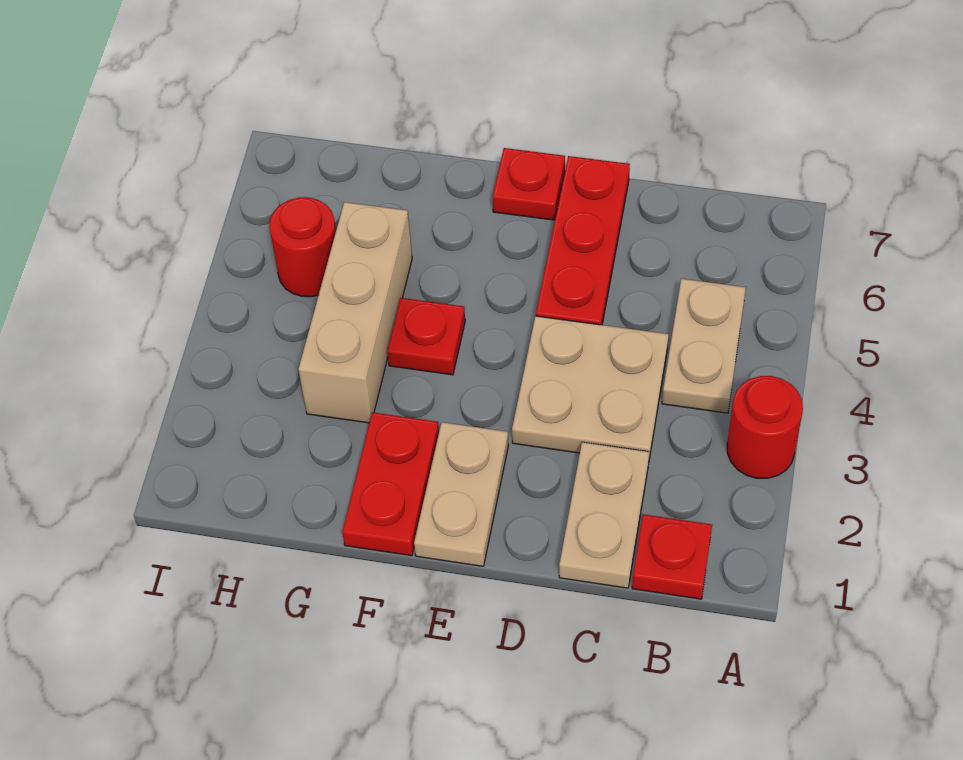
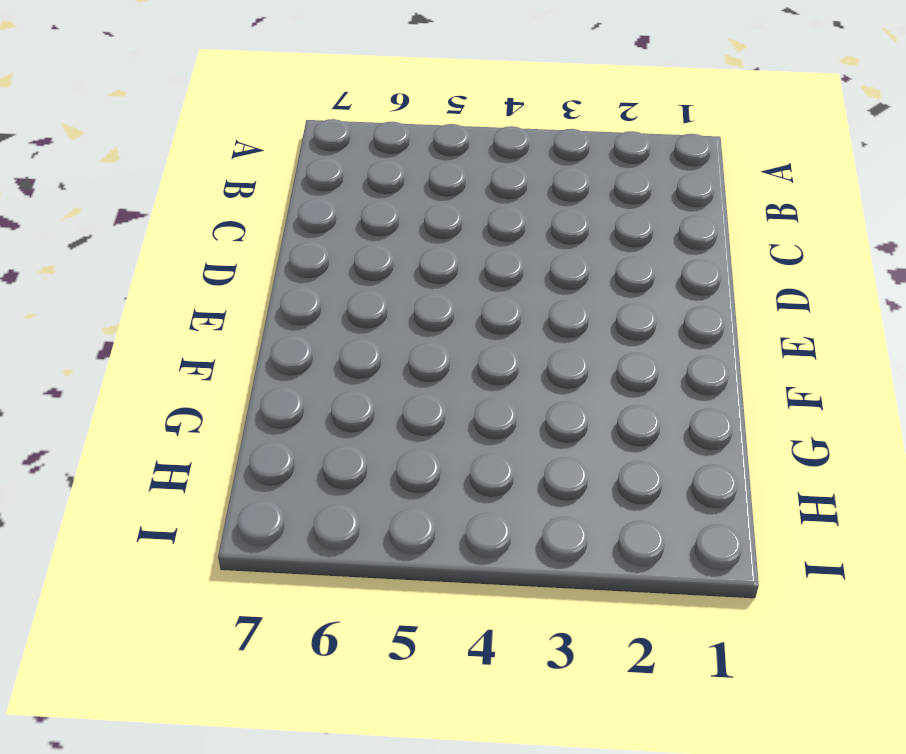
none -> red 1x1 round brick [727,376,803,478]
none -> red 1x1 plate [632,514,712,599]
none -> tan 1x2 plate [662,279,746,413]

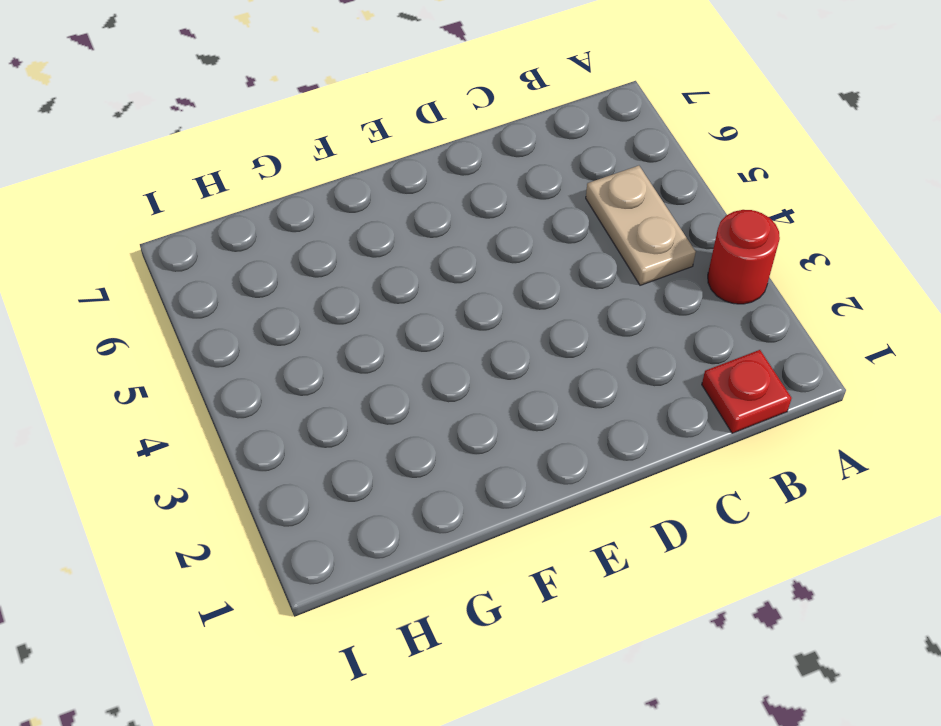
none -> tan 1x2 plate [559,442,649,588]
none -> tan 2x2 plate [512,316,669,459]
none -> red 1x3 plate [536,156,630,325]

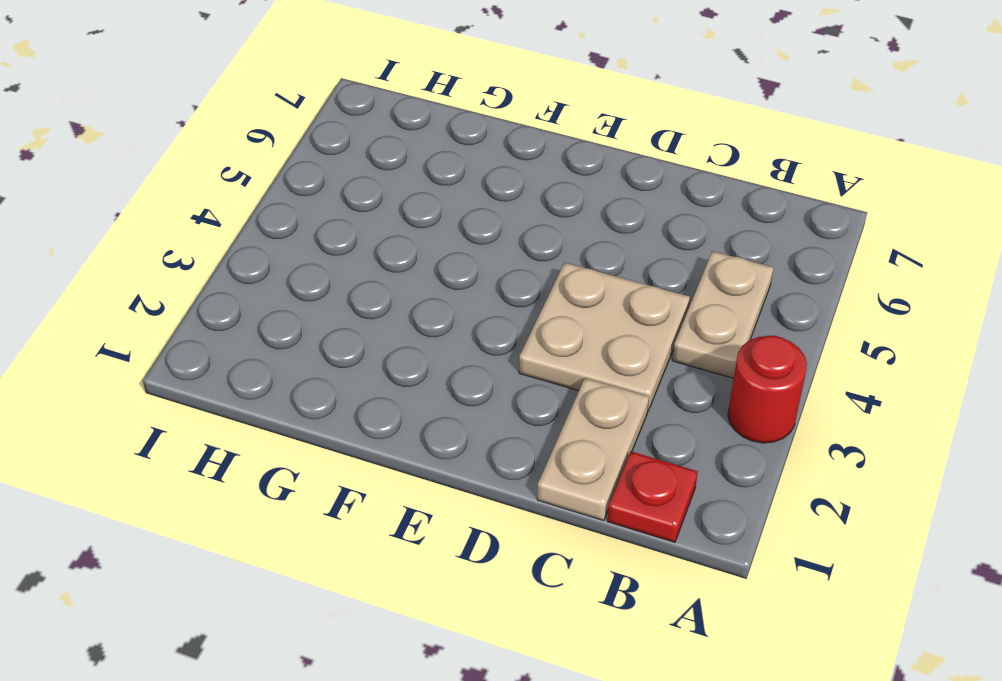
none -> red 1x3 plate [536,156,630,325]
none -> tan 1x2 plate [414,422,508,566]
none -> red 1x1 plate [493,148,565,220]

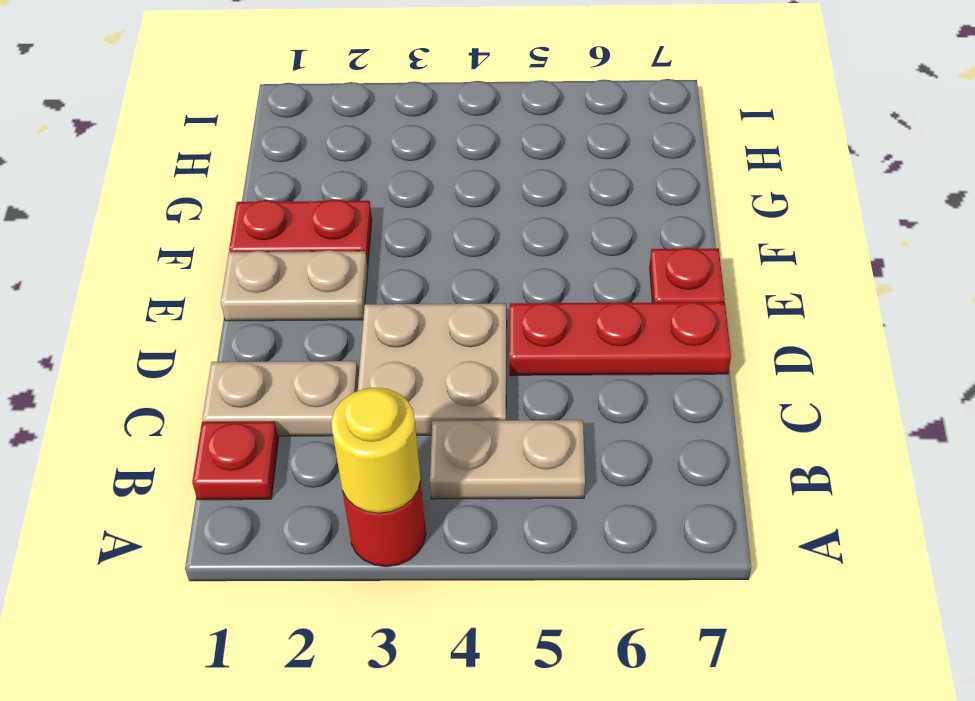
yellow 1x1 round brick [331,388,421,513] -> none
none -> red 1x1 plate [387,298,465,375]
none -> tan 1x3 brick [298,202,412,423]
none -> red 1x1 round brick [269,197,336,297]

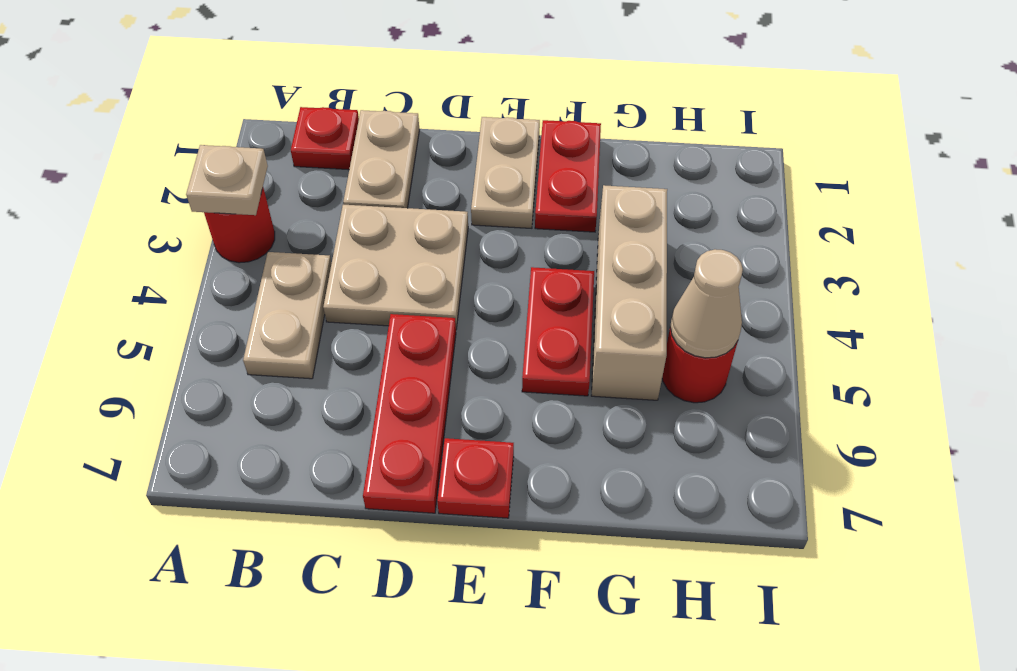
tan 1x1 plate [186,145,268,215] -> none
red 1x2 plate [522,267,594,396] -> red 1x1 plate [387,298,465,375]
tan 1x1 cone [670,249,743,358] -> none

